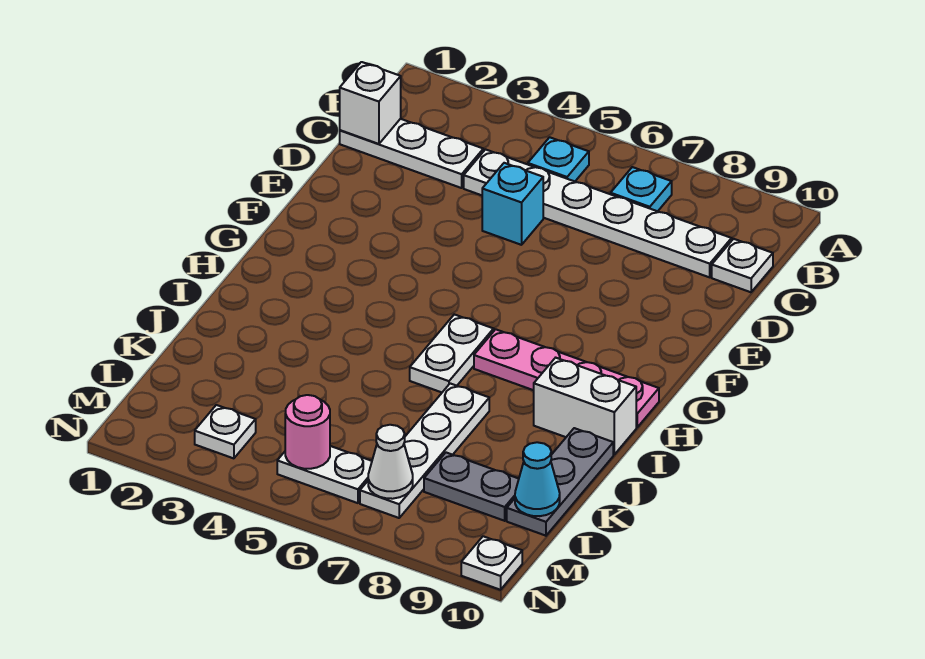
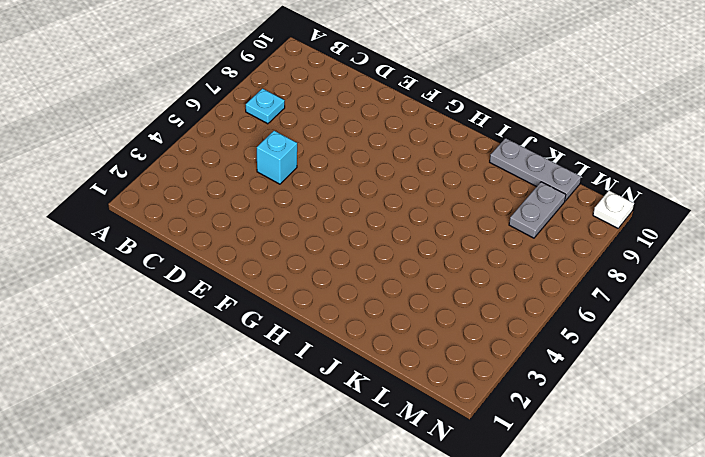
none -> cyan 1x1 plate [528,137,589,181]
none -> white 1x3 plate [340,119,483,188]
none -> white 1x6 plate [464,149,732,277]

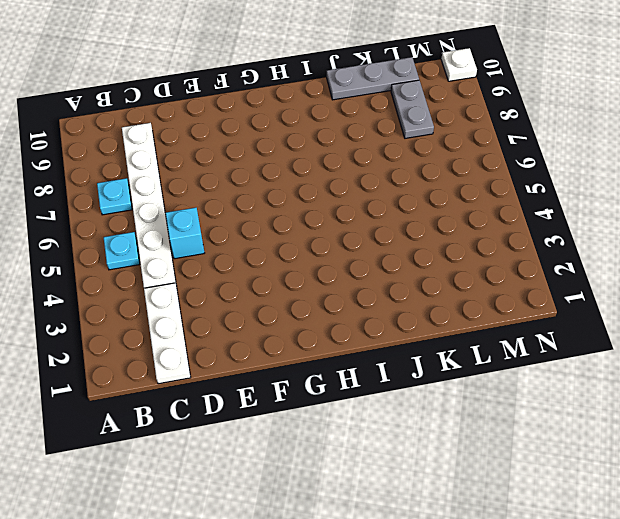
none -> white 1x1 plate [712,239,773,292]
none -> white 1x2 plate [410,314,494,392]
none -> pink 1x4 plate [474,329,659,427]

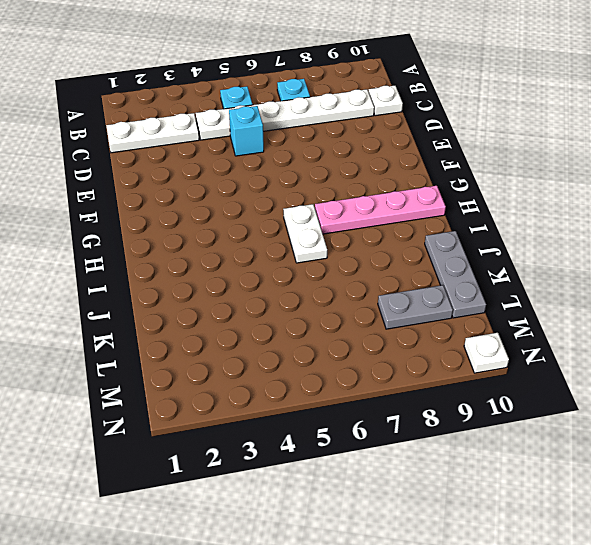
none -> white 1x2 brick [534,358,636,454]
none -> white 1x4 plate [360,383,489,518]
none -> white 1x1 plate [195,405,256,458]

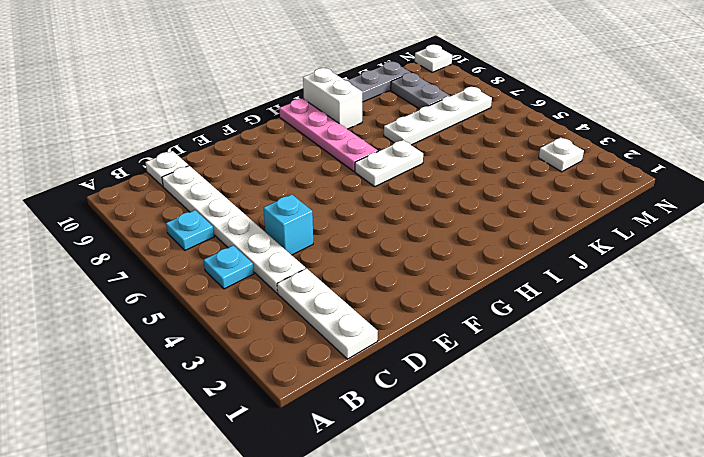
none -> white 1x2 plate [277,446,372,503]
none -> white 1x1 brick [340,62,401,144]
none -> cyan 1x1 cone [515,442,560,516]

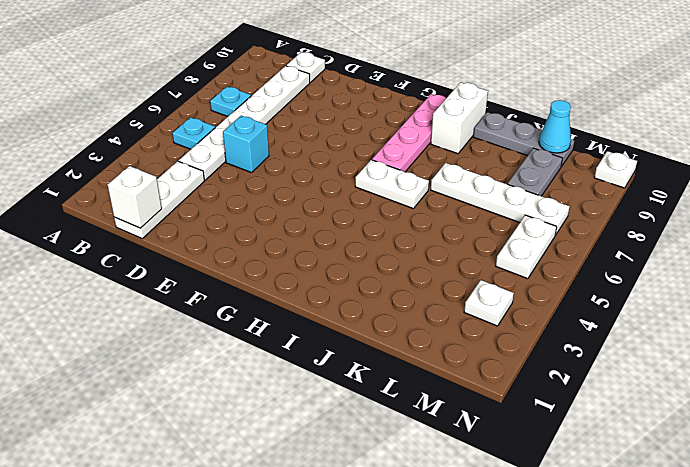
none -> pink 1x1 round brick [285,395,330,469]
none -> white 1x1 cone [368,425,413,499]

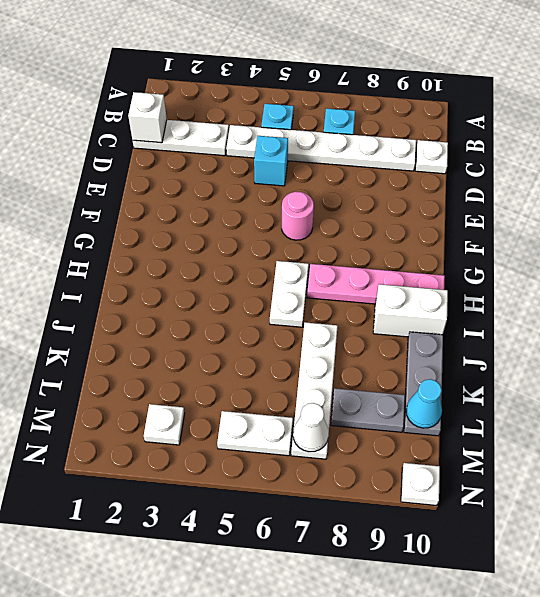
pink 1x1 round brick [282,192,314,240] -> pink 1x1 round brick moved to [285,395,330,469]

